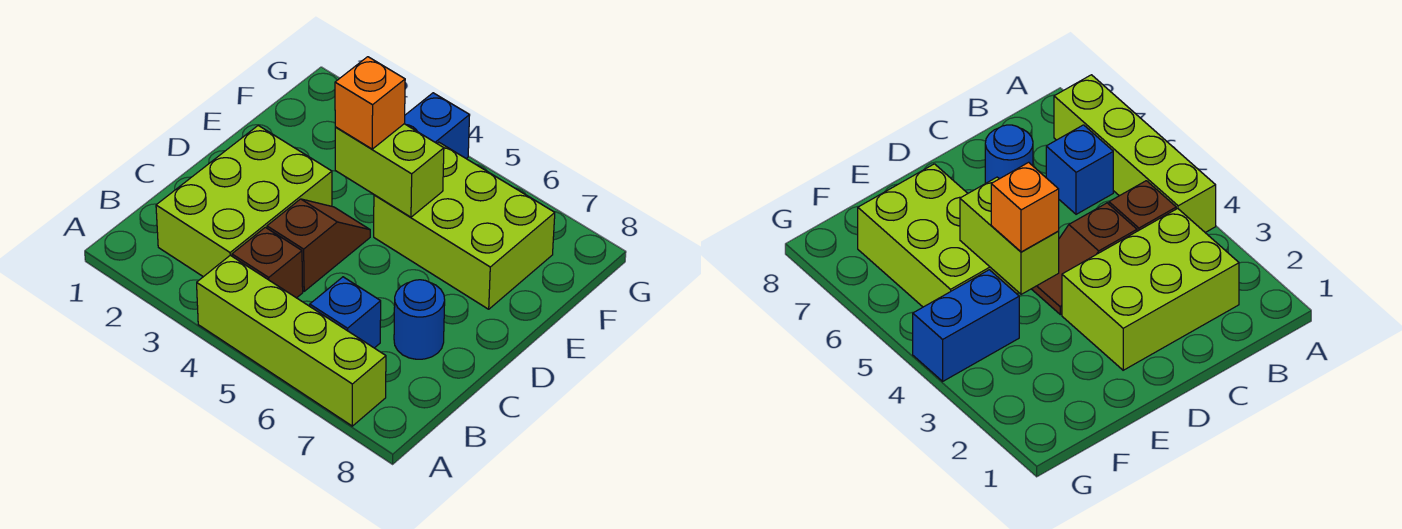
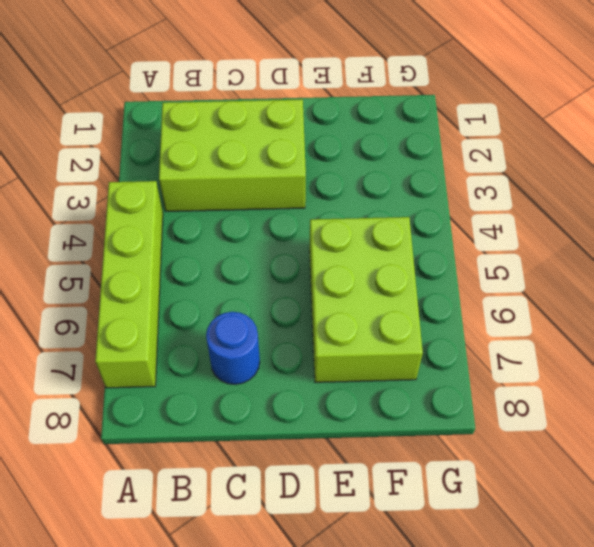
none -> brown 1x1 brick [232,227,303,298]
none -> blue 1x1 brick [310,277,381,348]

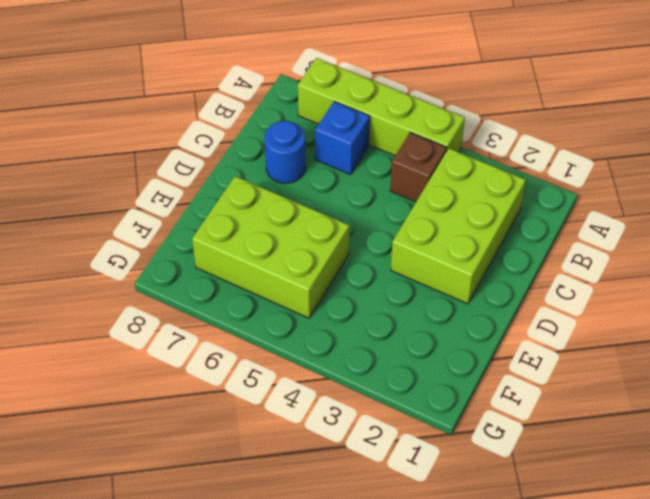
none -> brown 1x2 slope [267,199,370,291]
none -> blue 1x2 brick [405,93,470,158]

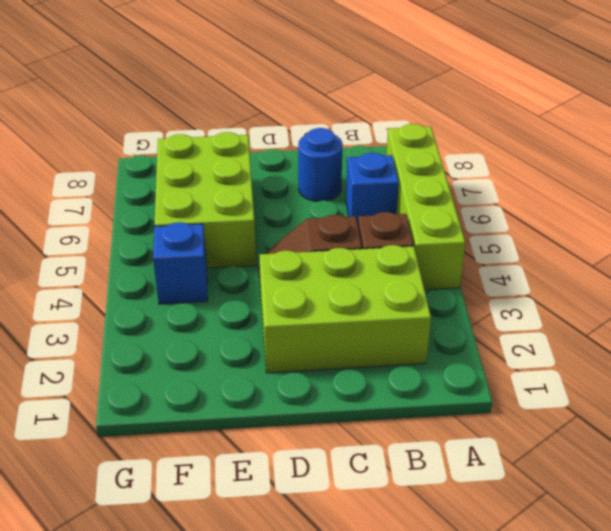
blue 1x1 brick [153,222,208,304] -> blue 1x2 brick [405,93,470,158]
none -> lime 1x2 brick [335,124,444,217]
none -> orange 1x1 brick [335,57,405,149]

